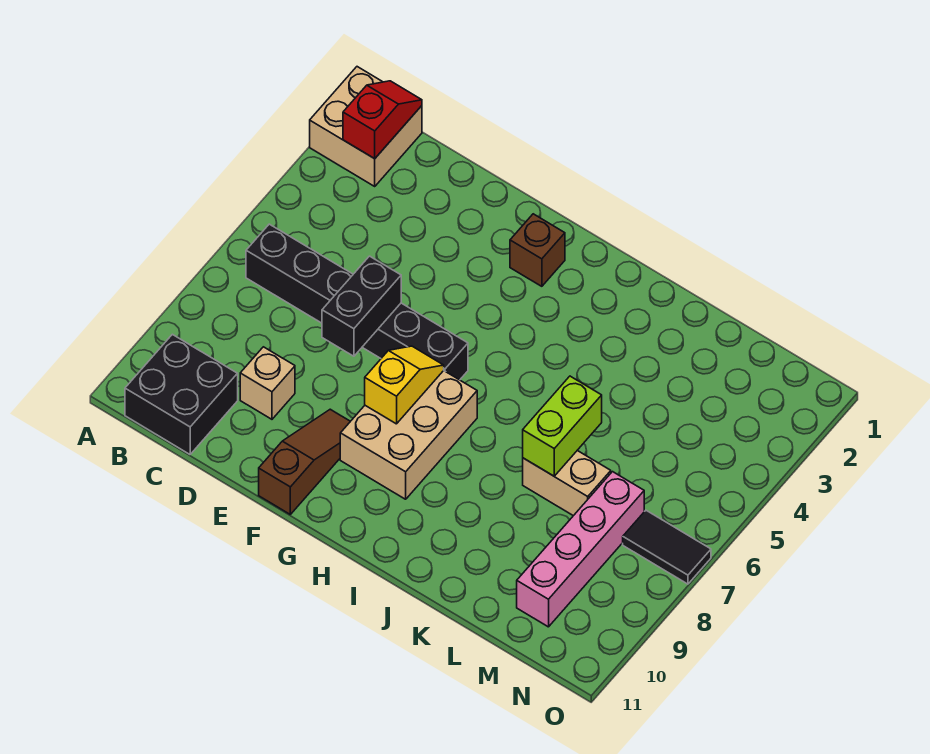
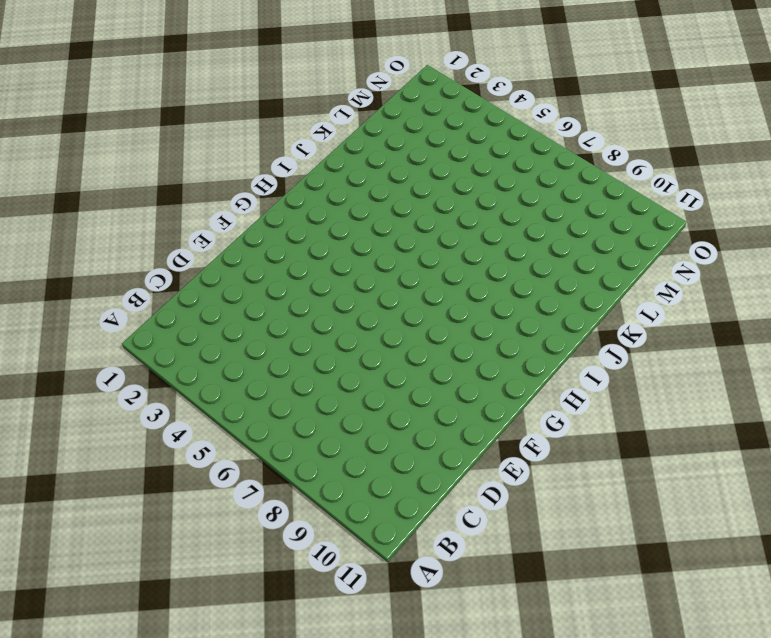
none -> tan 2x2 brick [310,67,422,186]
none -> black 1x6 brick [246,224,468,380]
none -> black 2x2 brick [125,334,238,454]

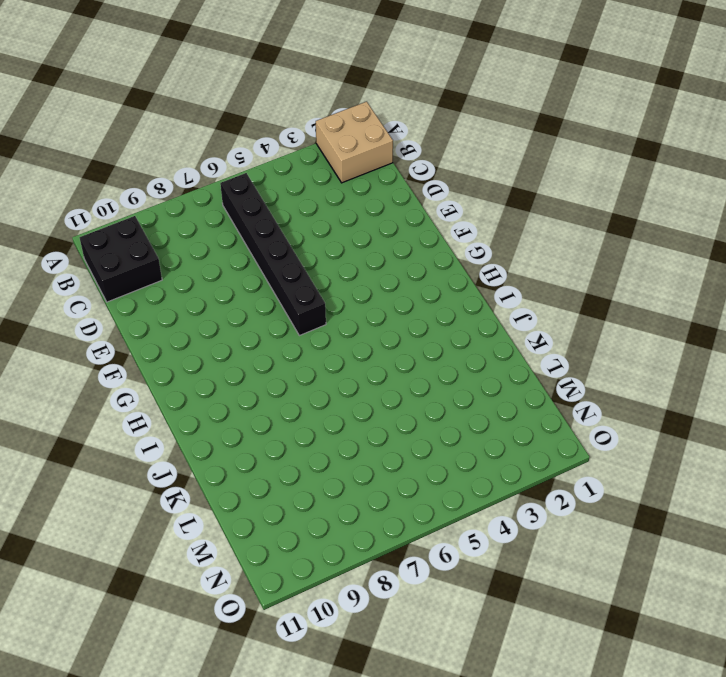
none -> tan 1x1 brick [240,347,295,419]
none -> brown 1x3 slope [259,409,350,514]
none -> brown 1x1 brick [510,214,565,286]

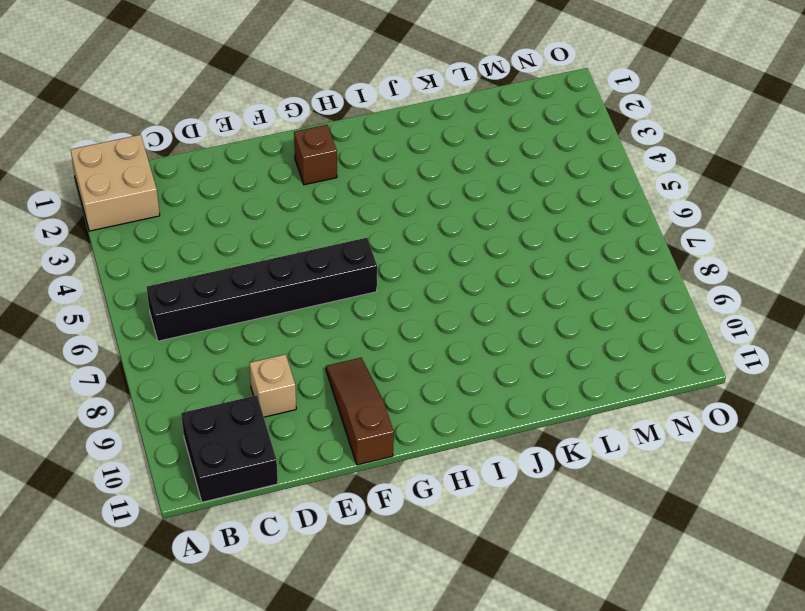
none -> tan 2x3 brick [340,371,477,499]
none -> tan 1x2 brick [523,451,611,516]
none -> pink 1x4 brick [517,472,644,627]

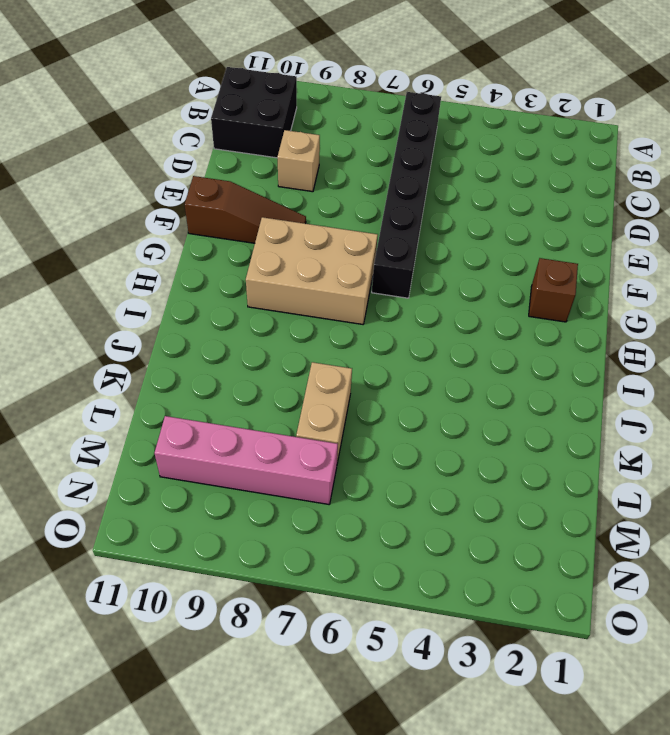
none -> tan 2x2 brick [310,67,422,186]
none -> black 1x2 tile [623,510,711,584]
none -> red 1x2 slope [343,81,422,159]

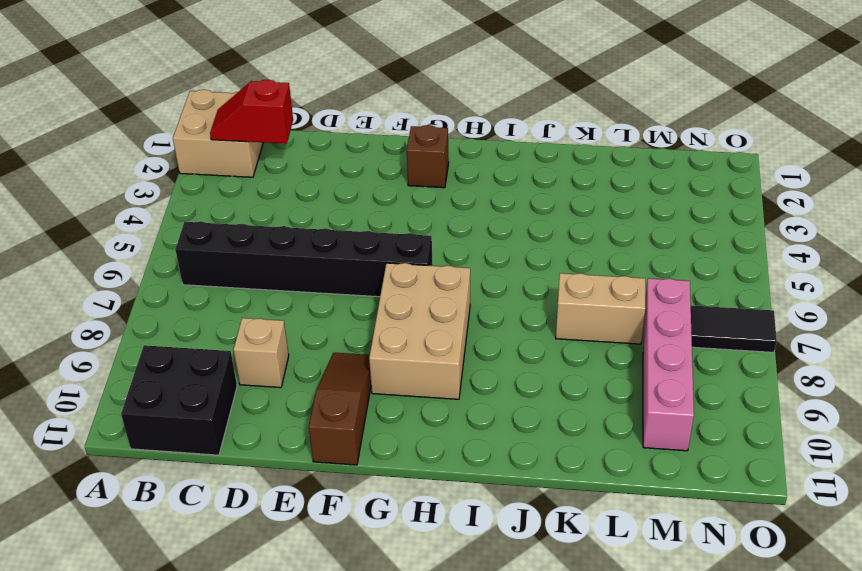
red 1x2 slope [210,80,293,144] -> red 1x2 slope turned to [343,81,422,159]
none -> black 1x2 brick [322,256,401,356]
none -> yellow 1x2 slope [365,346,444,424]
none -> lime 1x2 brick [523,376,602,476]

